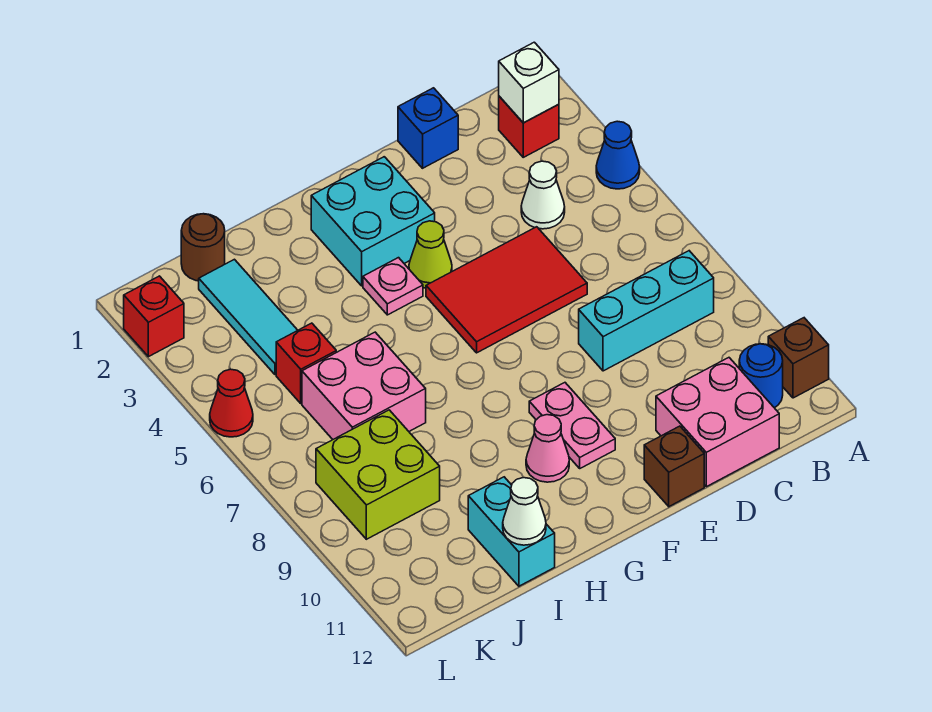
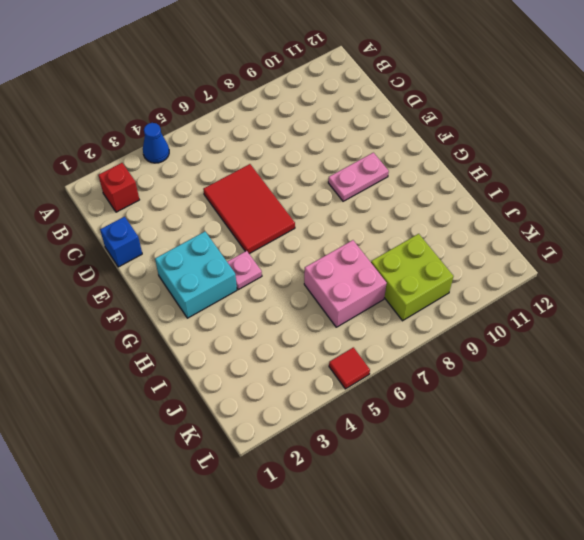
red 1x1 tile [329,347,370,389] -> red 1x1 cone [210,369,253,437]
none -> brown 1x1 brick [768,318,829,398]
none -> cyan 1x3 brick [579,251,714,371]
none -> blue 1x1 round brick [739,344,783,408]

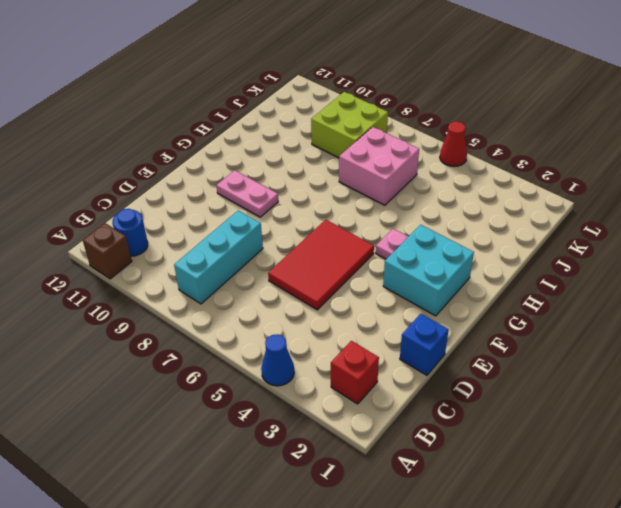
none -> white 1x1 cone [521,161,565,229]
none -> pink 2x2 brick [656,358,779,487]
none -> brown 1x1 brick [644,426,704,506]

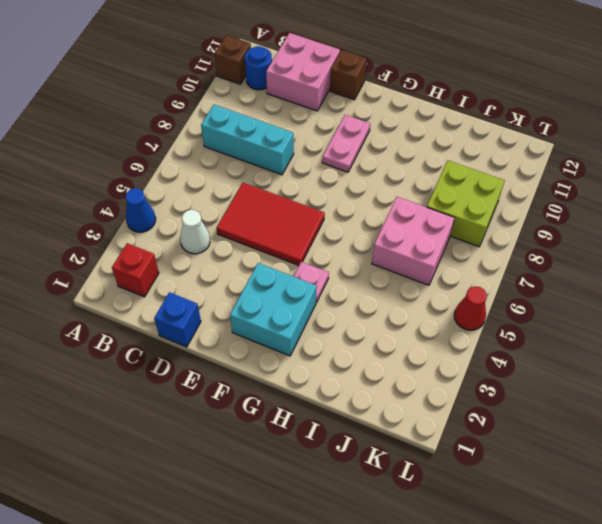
none -> lime 1x1 cone [409,221,452,288]
none -> pink 1x1 cone [526,415,569,482]
none -> cyan 1x2 brick [468,477,555,586]

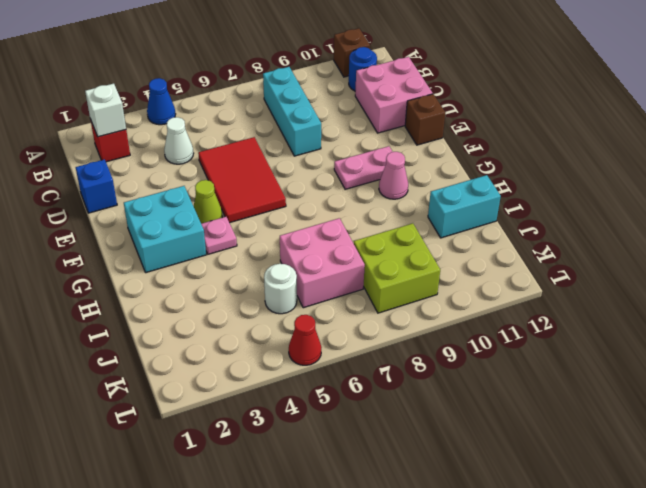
white 1x1 round brick [264,264,297,314] -> red 1x1 brick [276,323,336,403]
none -> brown 1x1 round brick [181,214,225,281]
none -> cyan 1x3 tile [199,259,298,375]
none -> red 1x1 brick [124,276,184,357]

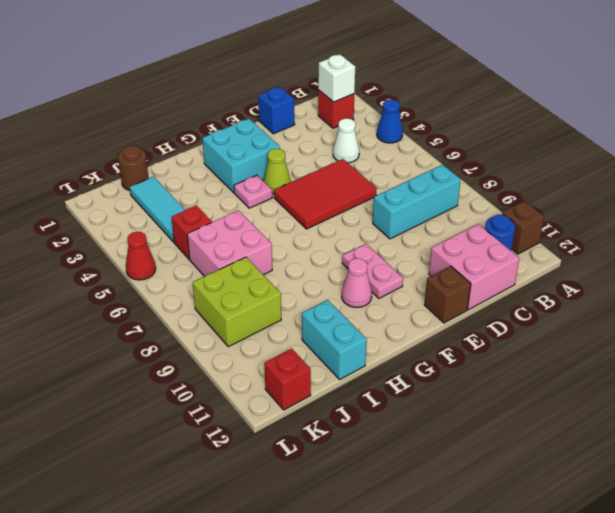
red 1x1 brick [264,349,311,410] -> red 1x1 brick moved to [124,276,184,357]
none -> white 1x1 cone [503,478,546,545]

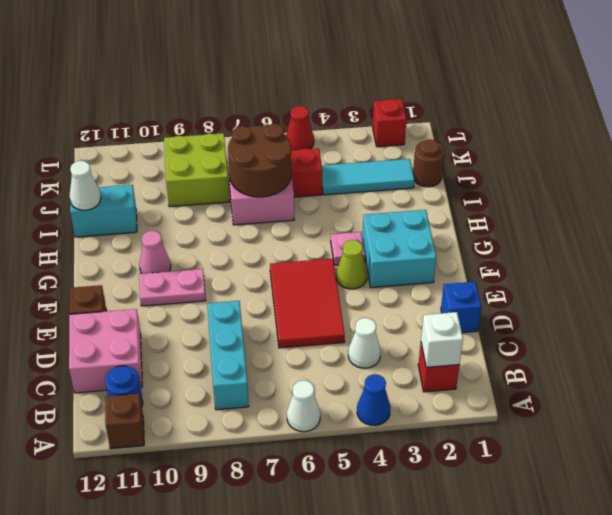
white 1x1 cone [287,380,320,432] -> none
brown 2x2 round brick [228,124,291,197] -> none

